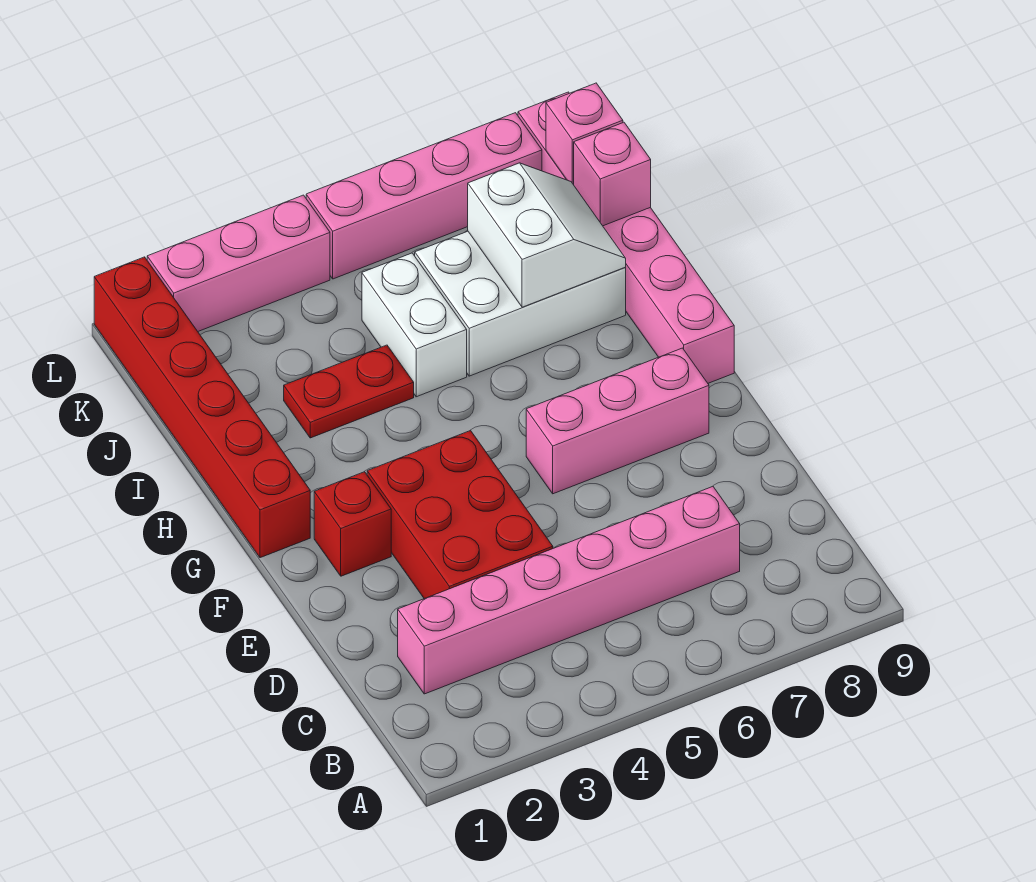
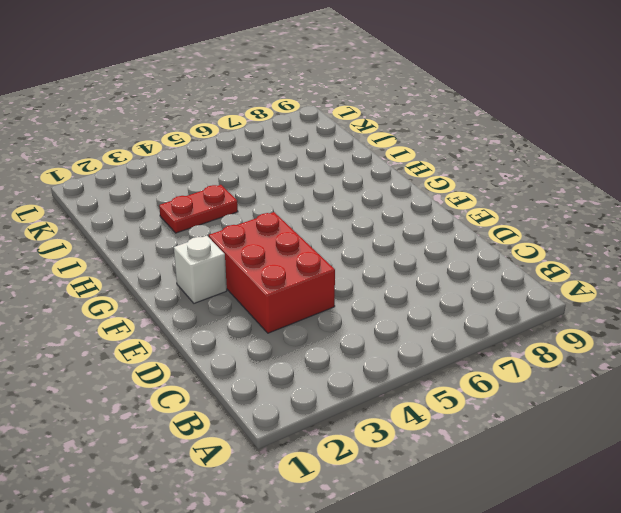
white 1x1 brick [174,236,227,303] -> red 1x1 brick [314,472,391,576]
none -> pink 1x6 brick [398,486,740,694]
none -> pink 1x3 brick [526,348,709,494]
none -> red 1x6 brick [94,257,310,558]

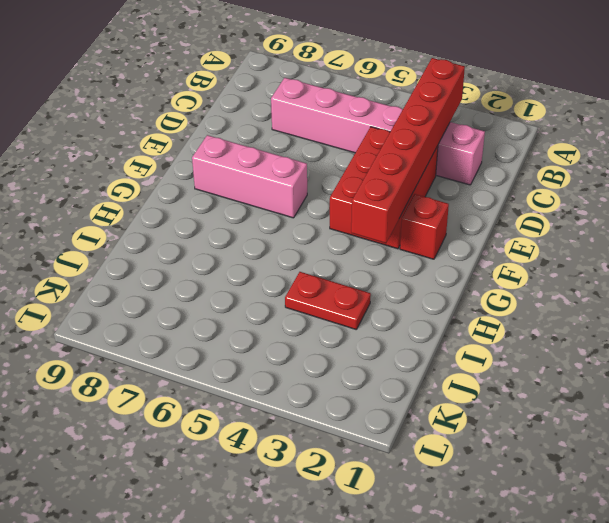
red 1x6 brick [351,58,465,243] -> red 1x6 brick moved to [94,257,310,558]
none -> pink 1x6 brick [518,92,734,383]
none -> white 1x2 brick [362,253,467,397]
none -> white 2x3 brick [415,231,626,376]

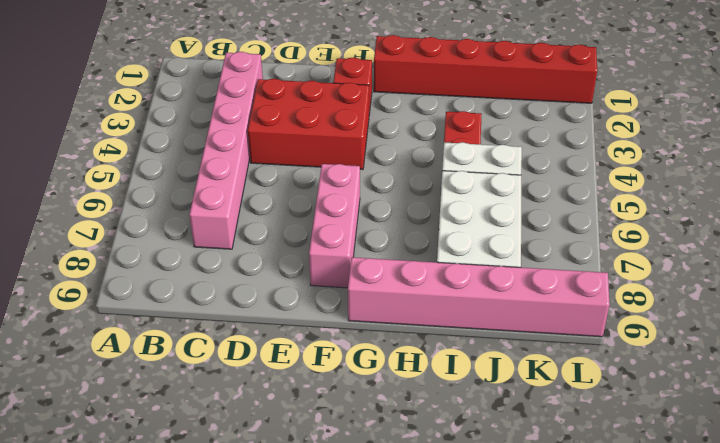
none -> pink 1x3 brick [147,195,330,331]
none -> pink 1x4 brick [306,113,542,279]
none -> white 2x2 slope [468,163,626,307]

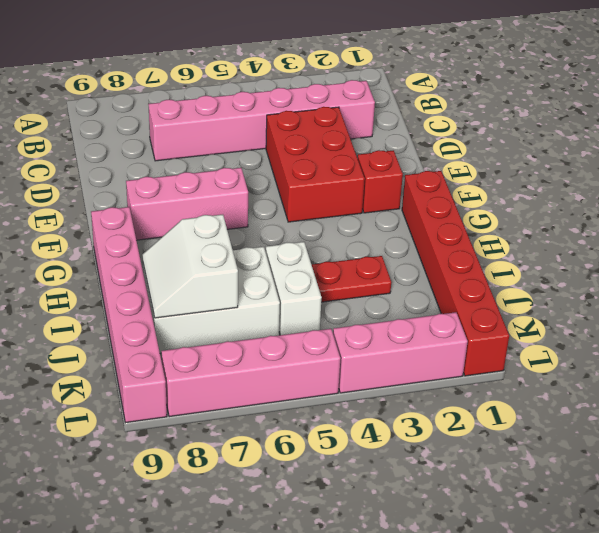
none -> pink 1x1 brick [574,122,651,226]
none -> pink 1x1 brick [546,83,623,185]

